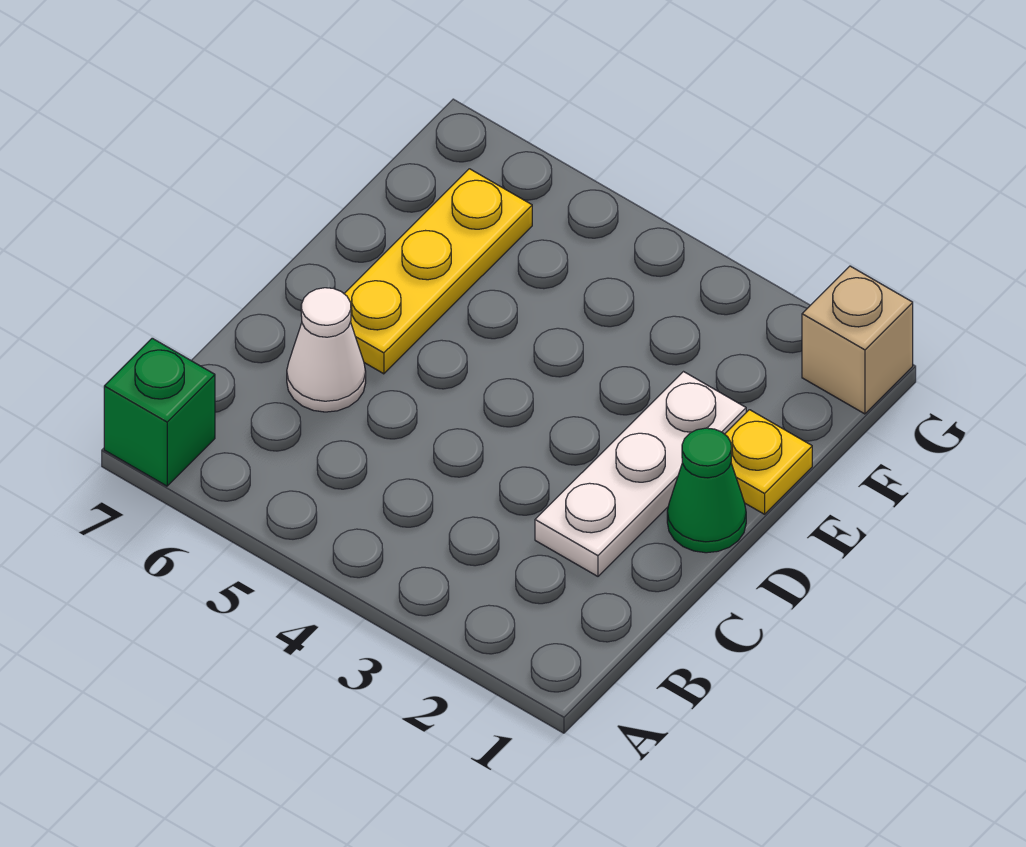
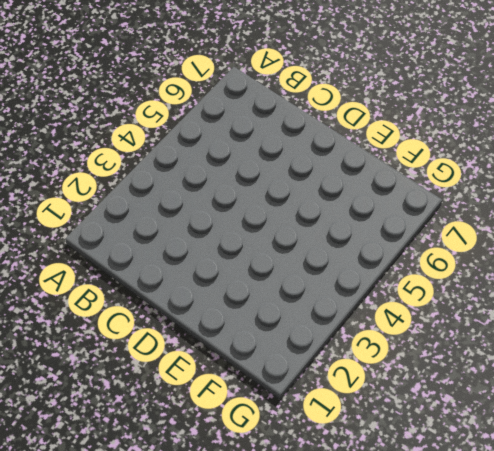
none -> green 1x1 brick [104,338,215,486]
none -> white 1x3 plate [535,372,746,576]

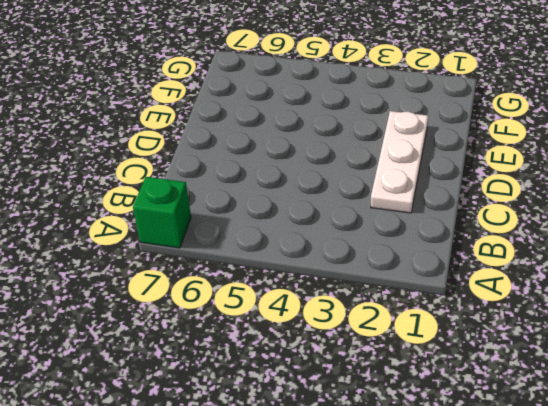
none -> white 1x1 cone [287,288,366,412]
none -> green 1x1 cone [667,428,746,553]

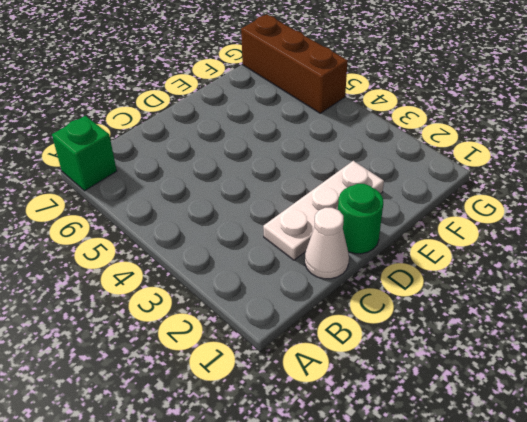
white 1x1 cone [305,208,349,279] -> white 1x1 cone moved to [287,288,366,412]
green 1x1 round brick [338,184,383,254] -> green 1x1 cone [667,428,746,553]
brown 1x3 brick [241,14,348,113] -> none
none -> yellow 1x3 plate [344,169,532,374]
none -> yellow 1x1 plate [725,410,812,514]

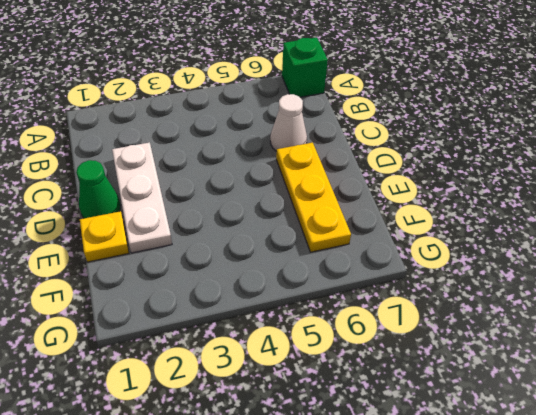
none -> tan 1x1 brick [802,266,913,414]

